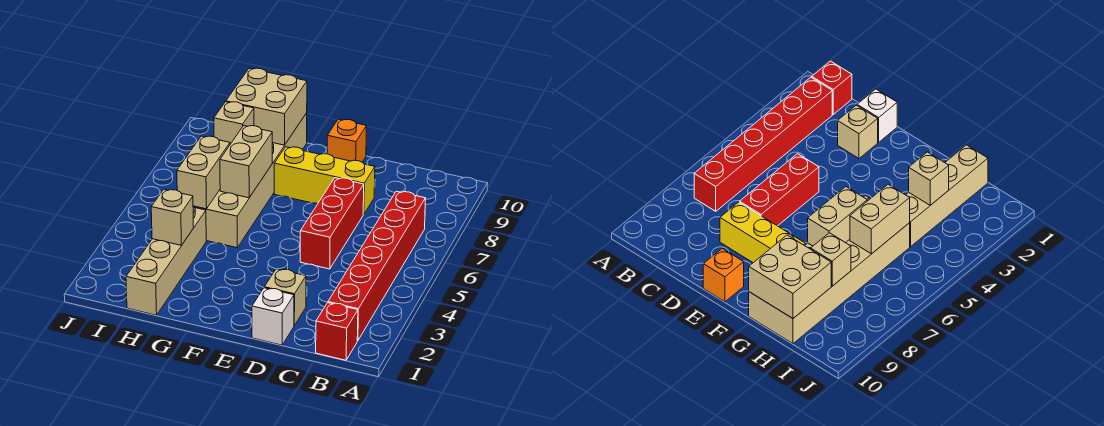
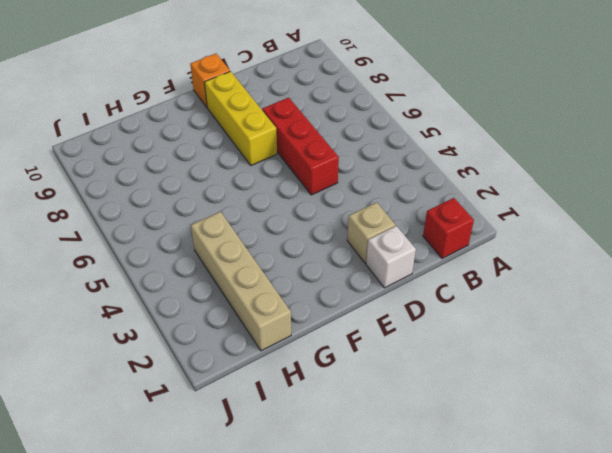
yellow 1x3 brick [204,71,277,165] -> yellow 1x3 brick turned to [274,147,375,214]
none -> red 1x6 brick [328,191,425,341]
none -> tan 2x6 brick [194,113,307,248]
none -> tan 1x2 brick [220,126,272,198]

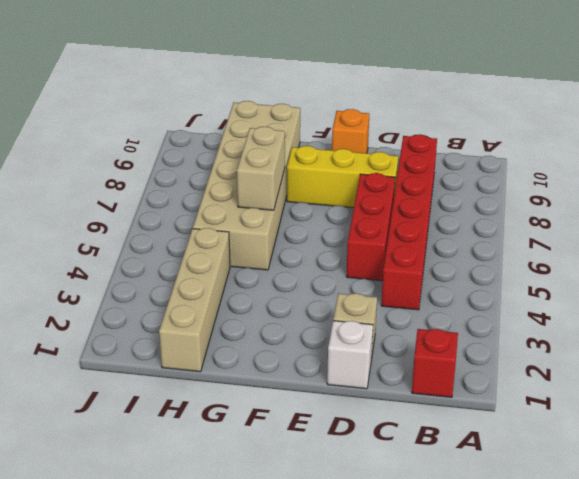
red 1x6 brick [381,134,437,310] -> red 1x6 brick moved to [328,191,425,341]
none -> tan 2x2 brick [226,68,307,145]
none -> tan 1x1 brick [151,189,194,245]
none -> tan 1x2 brick [177,136,230,209]

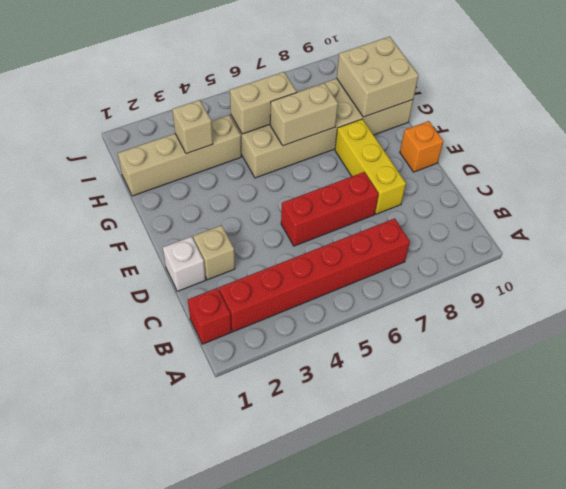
none -> tan 1x1 brick [214,102,254,144]

